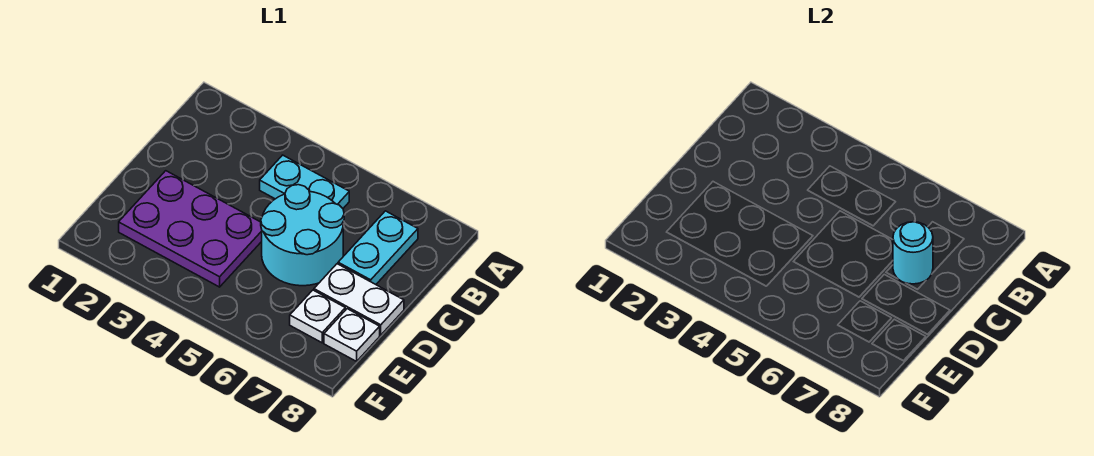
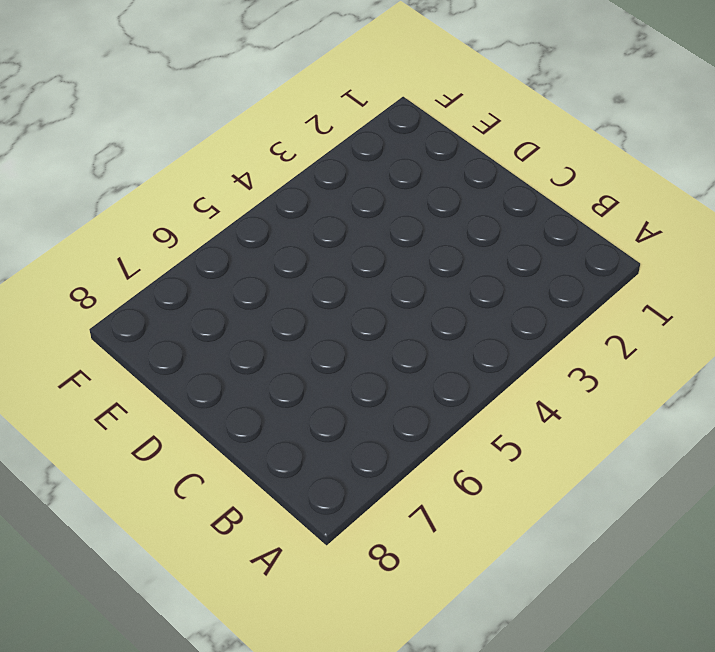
none -> cyan 1x2 plate [260,155,349,208]
none -> cyan 1x2 plate [338,211,418,284]

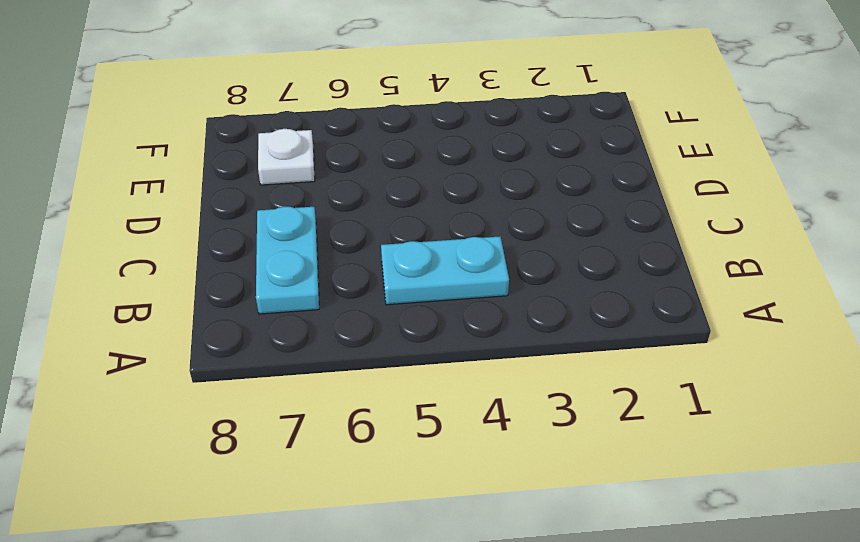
none -> cyan 2x2 round brick [261,185,344,286]
none -> purple 2x3 plate [119,171,262,287]

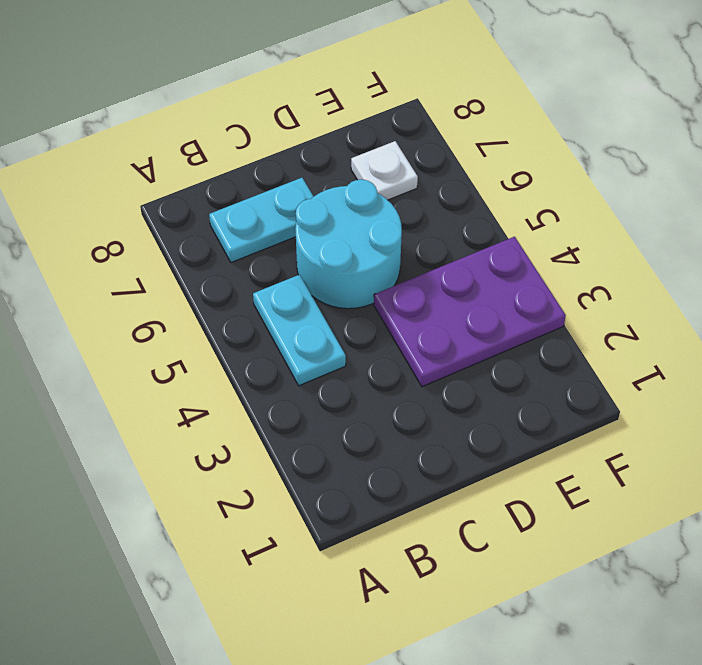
purple 2x3 plate [374,237,566,387] -> purple 2x3 plate turned to [119,171,262,287]
none -> white 1x2 plate [314,264,404,335]
none -> white 1x1 plate [324,309,380,361]

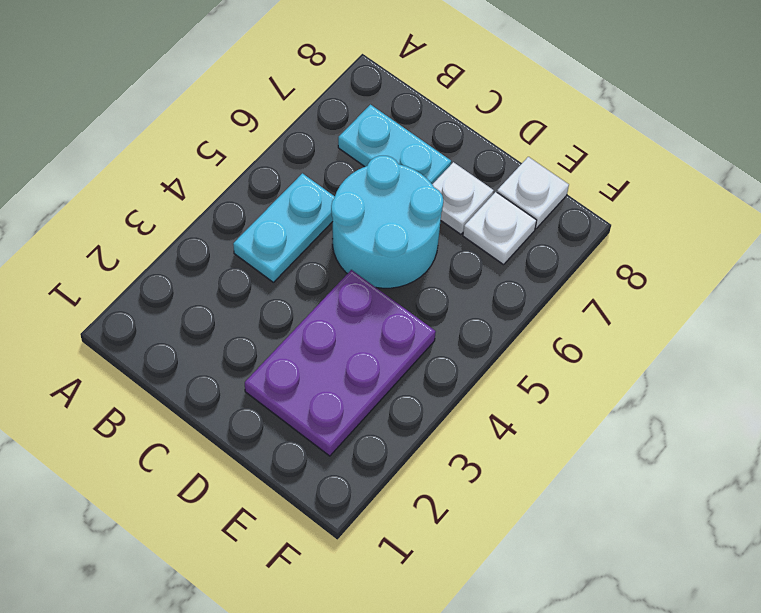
white 1x1 plate [432,162,494,234] -> white 1x2 plate [314,264,404,335]
none -> cyan 1x1 round brick [893,222,933,284]

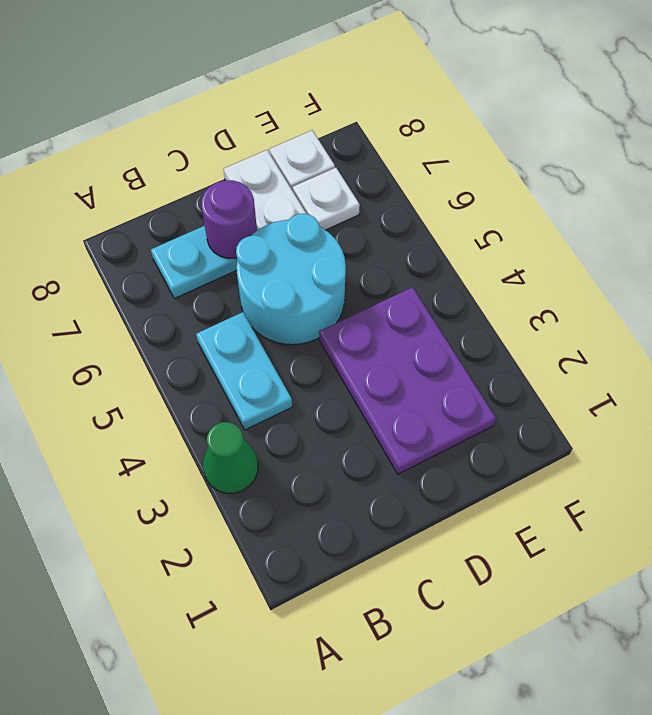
green 1x1 cone [203,422,258,493] -> none
purple 1x1 round brick [201,180,257,258] -> cyan 1x1 round brick [893,222,933,284]

